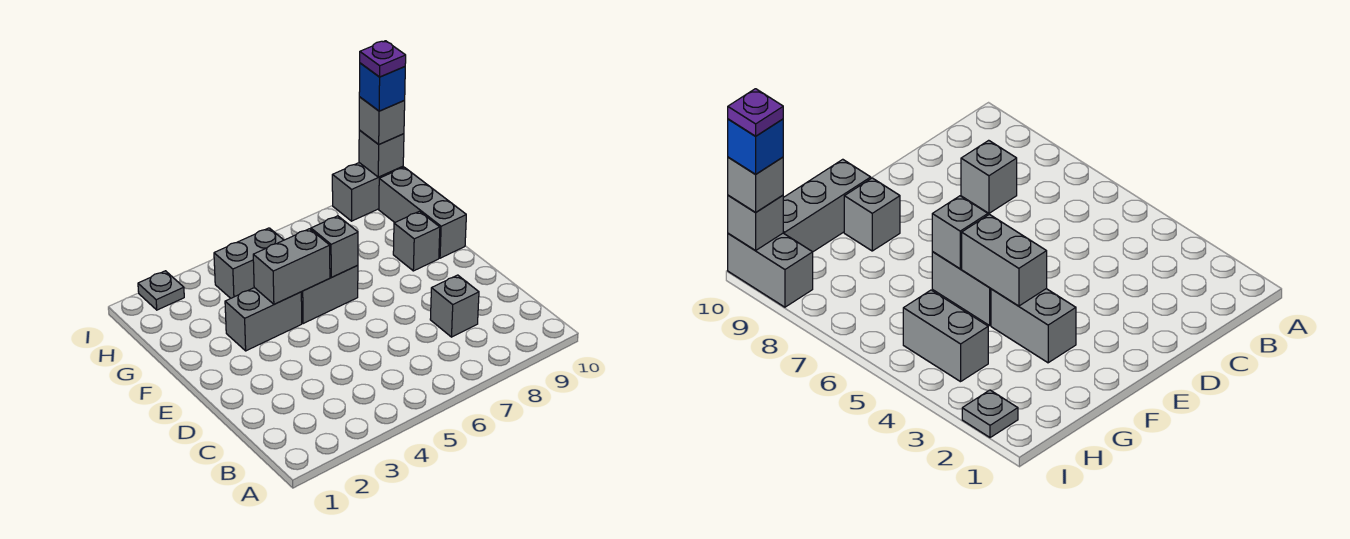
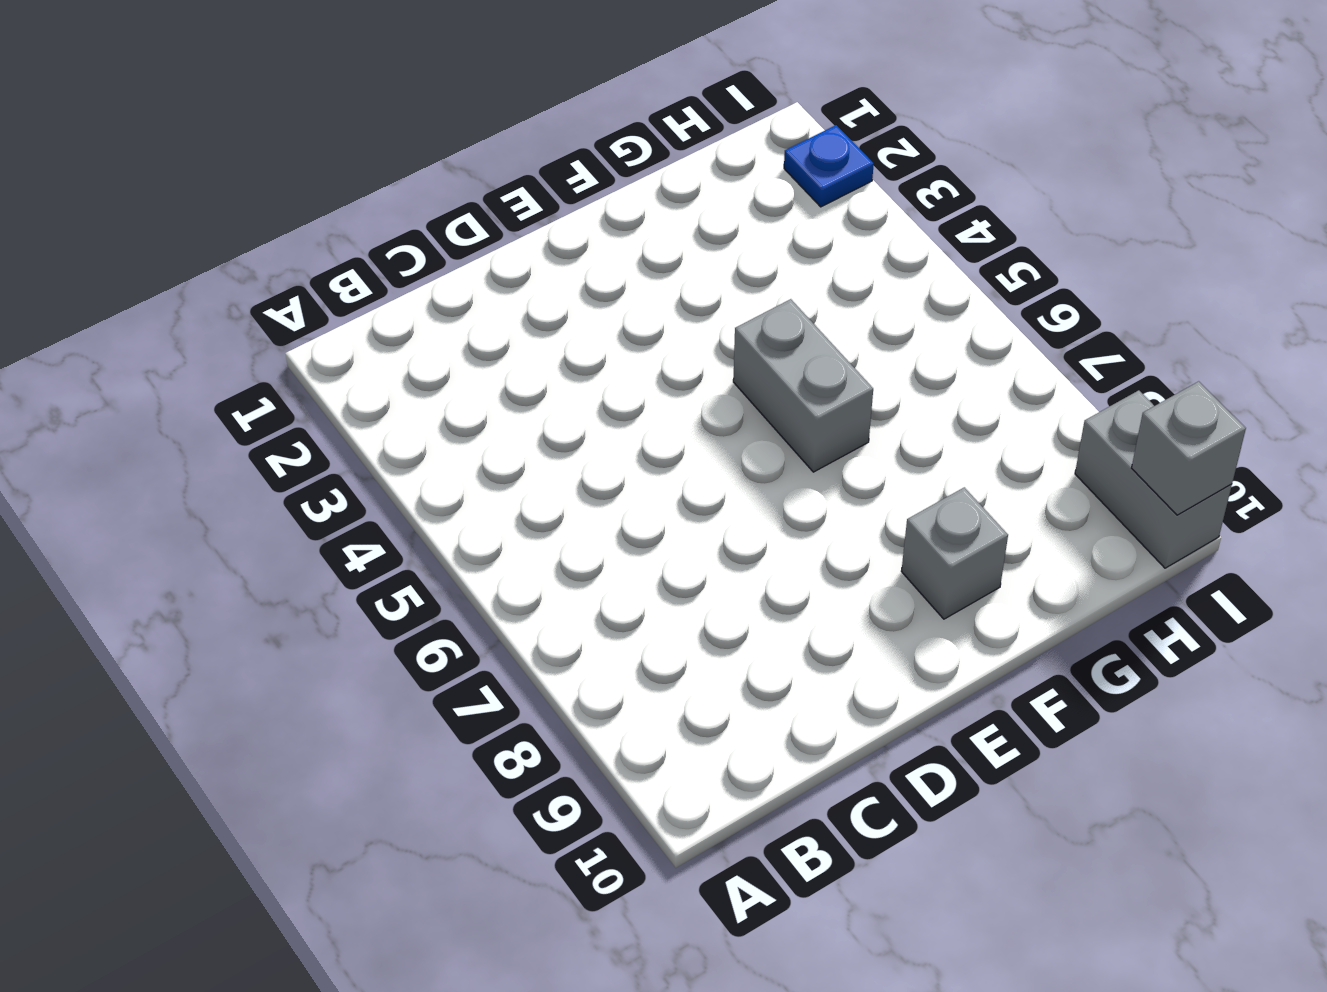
blue 1x1 plate [784,125,874,207] -> grey 1x1 plate [138,271,184,310]
none -> grey 1x1 brick [430,275,479,337]
none -> grey 1x2 brick [225,288,302,351]
none -> grey 1x3 brick [379,167,466,258]

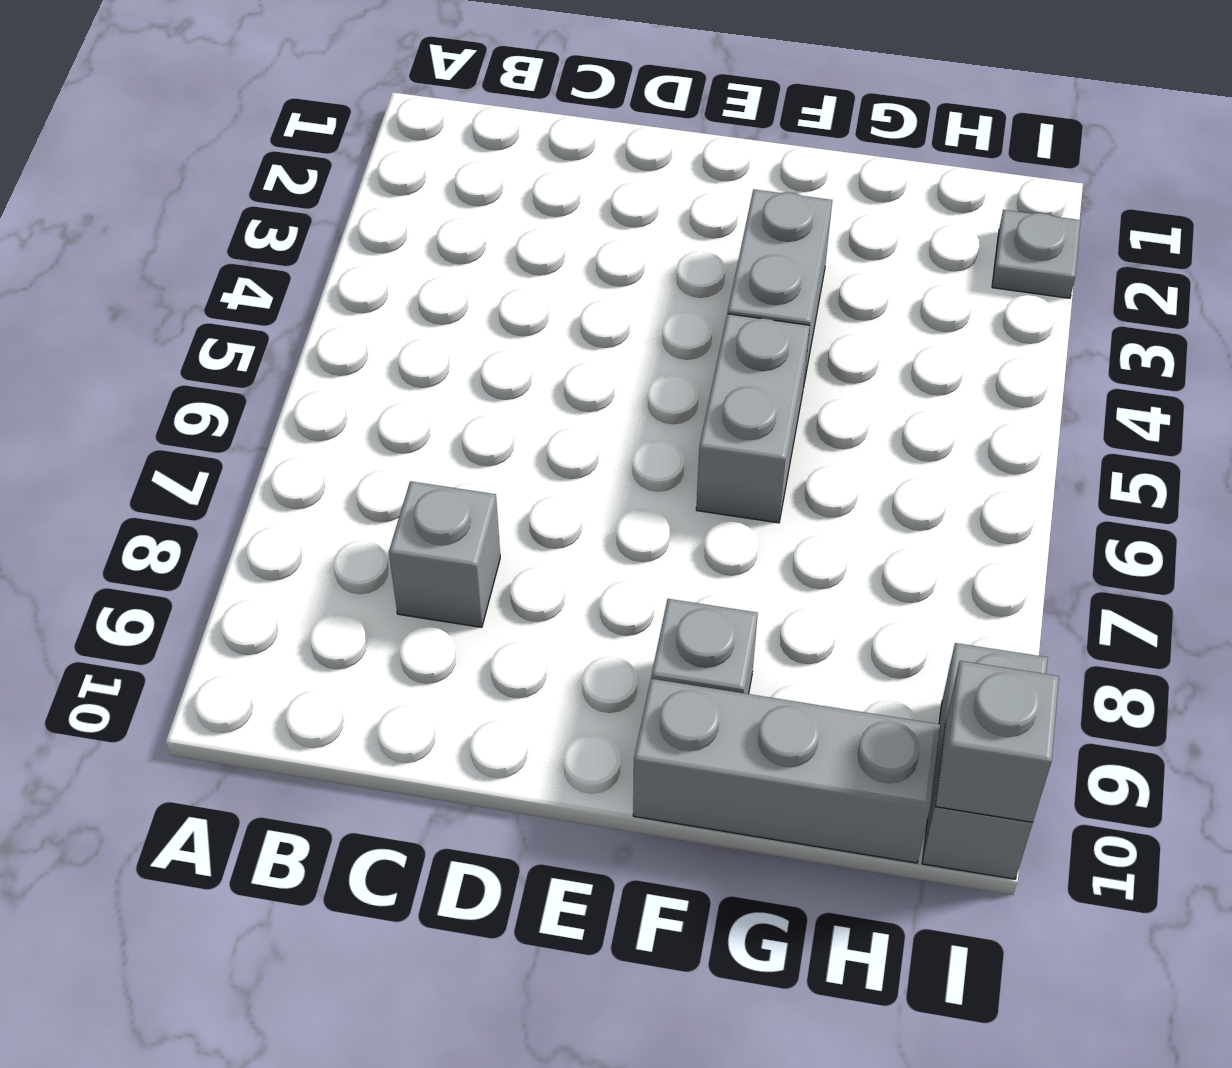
none -> grey 1x2 brick [214,228,283,298]
none -> grey 1x2 brick [253,229,330,304]
none -> grey 1x1 brick [311,216,358,277]

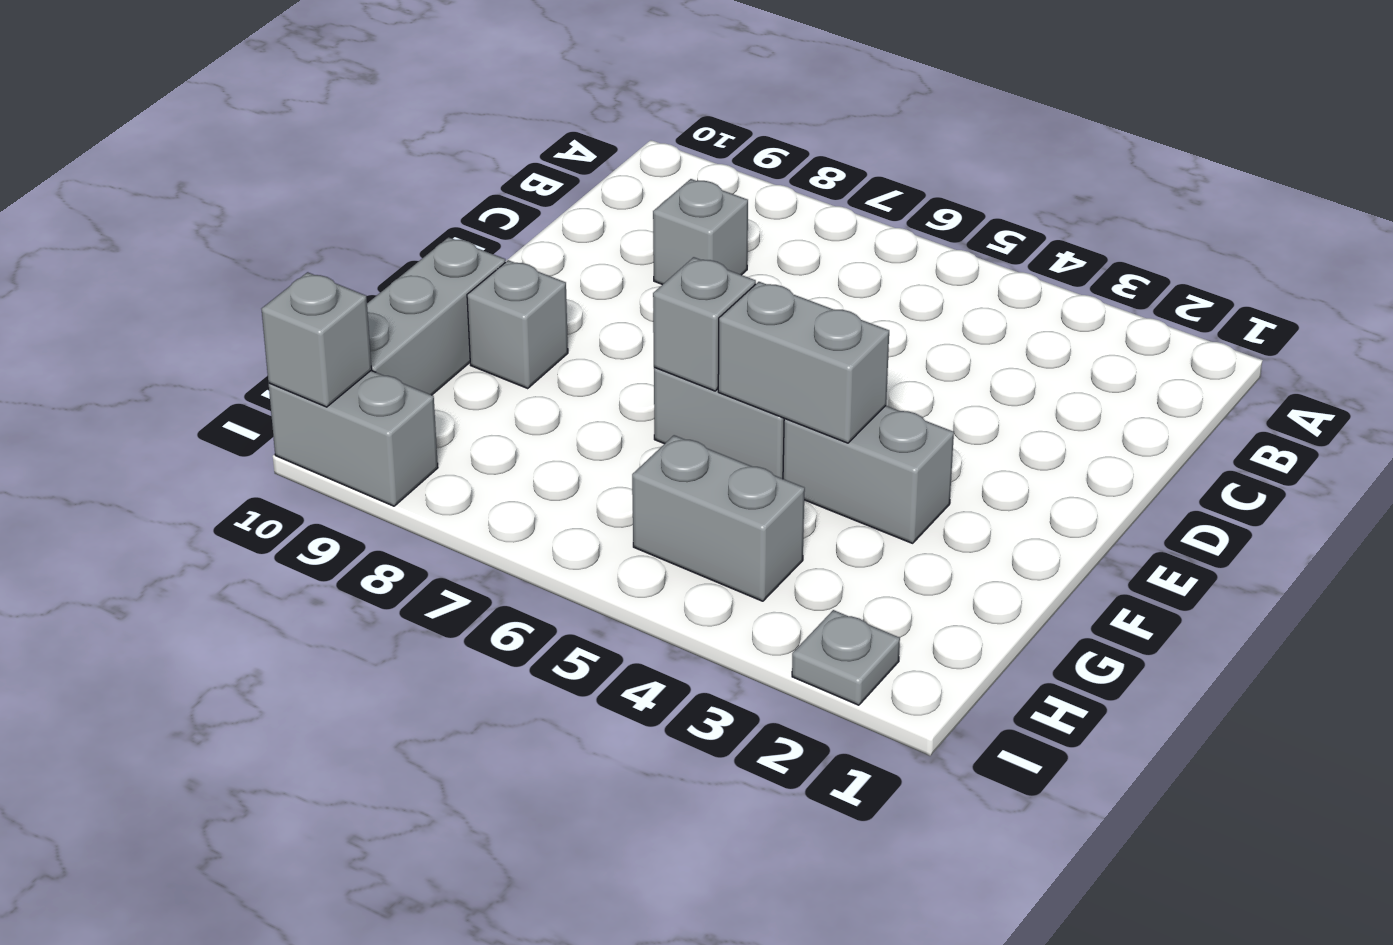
none -> grey 1x1 brick [359,97,405,144]
none -> blue 1x1 brick [359,63,405,111]
none -> purple 1x1 plate [360,41,406,77]

